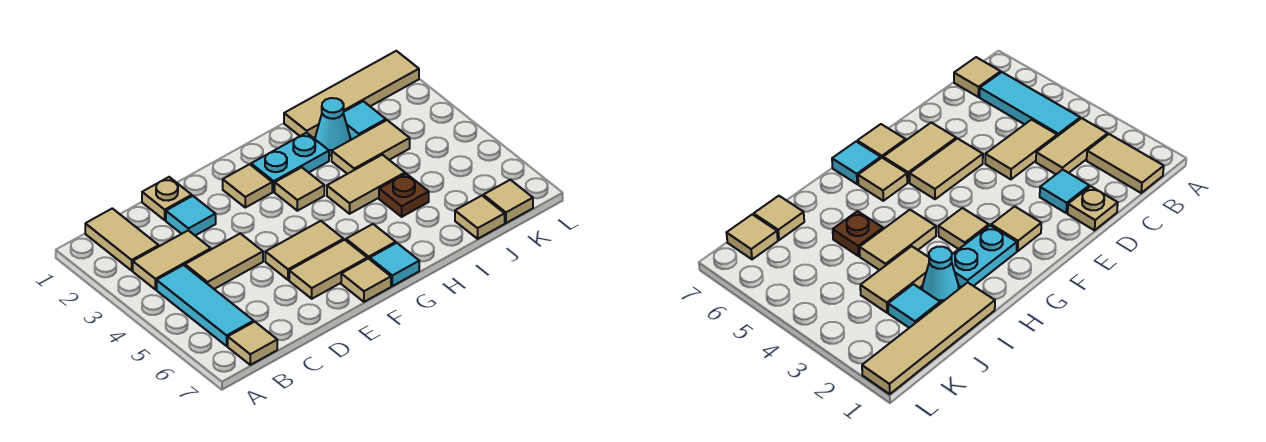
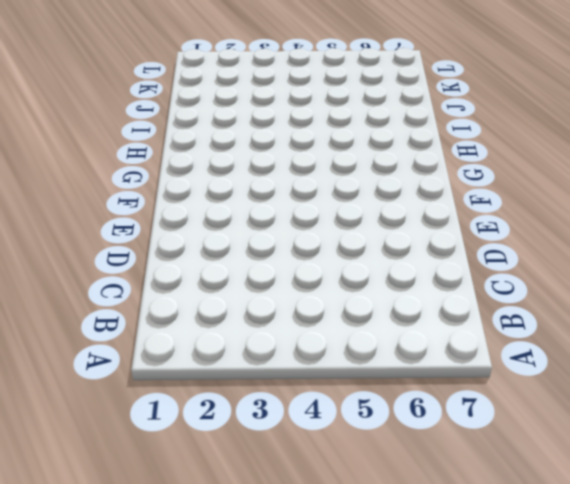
none -> tan 1x2 tile [85,208,159,270]
none -> tan 1x2 tile [133,230,211,290]
none -> cyan 1x3 tile [157,265,254,346]

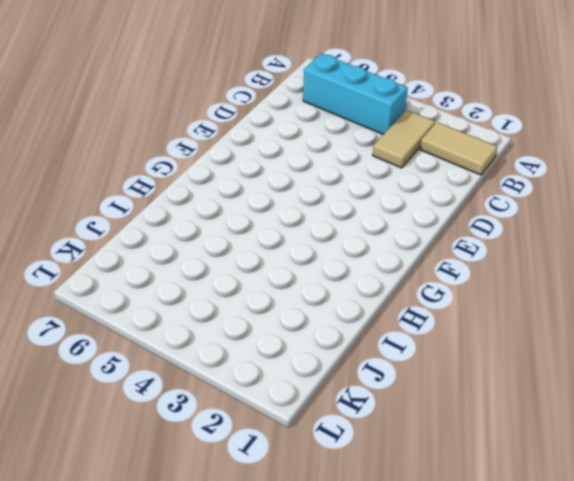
cyan 1x3 brick [303,53,408,135] -> cyan 1x3 tile [157,265,254,346]
none -> tan 1x1 tile [228,322,277,365]
none -> tan 1x2 tile [185,233,263,289]
none -> tan 1x1 plate [142,177,192,220]

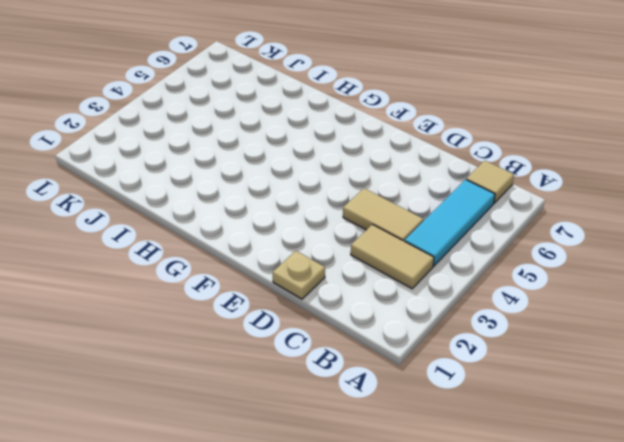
none -> tan 1x2 tile [85,208,159,270]
none -> cyan 1x1 tile [166,196,216,235]
none -> tan 1x2 tile [265,221,344,280]

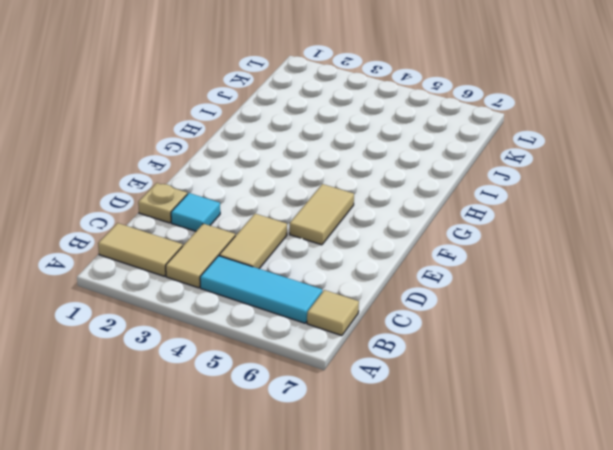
none -> tan 1x2 tile [289,240,367,299]
none -> tan 1x1 tile [223,164,272,208]
none -> tan 1x1 tile [341,259,391,302]

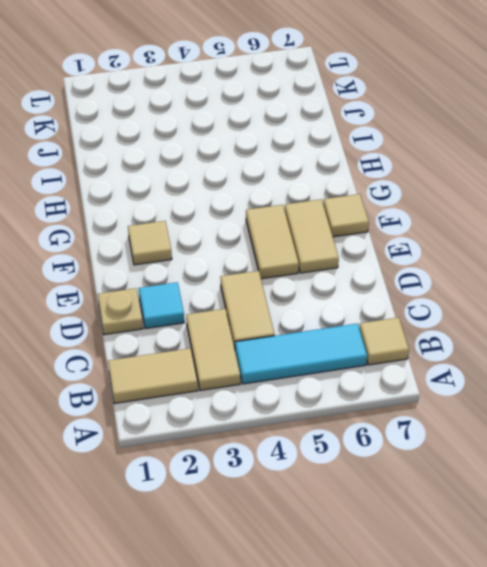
none -> cyan 1x2 plate [251,133,329,192]
none -> tan 1x1 tile [275,167,324,211]
none -> tan 1x1 tile [346,224,396,259]

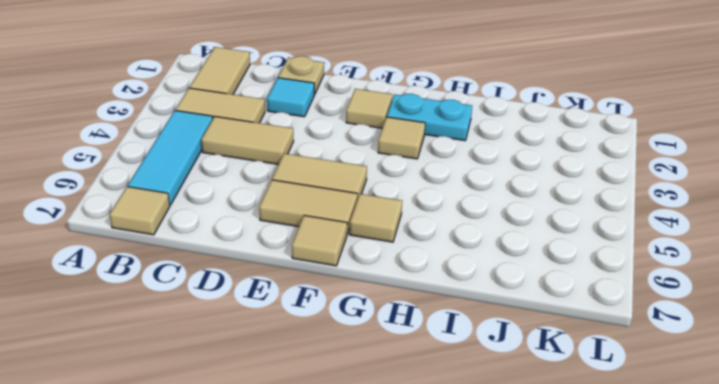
none -> cyan 1x1 tile [370,243,419,286]
none -> tan 1x2 tile [327,155,405,214]
none -> tan 1x4 tile [284,51,419,138]

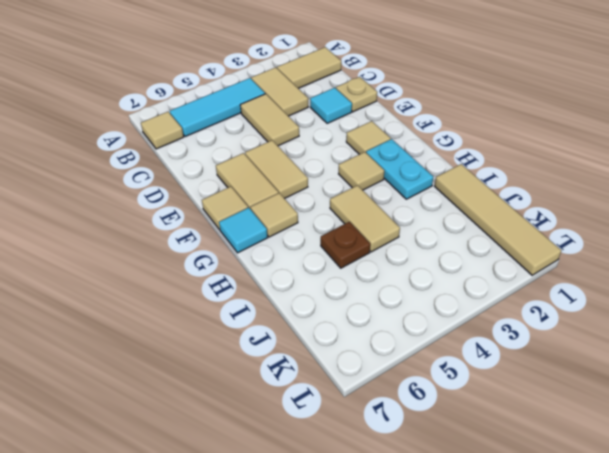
none -> cyan 1x1 cone [315,98,350,156]
none -> tan 1x2 tile [332,120,410,174]
none -> cyan 1x1 tile [343,101,386,139]

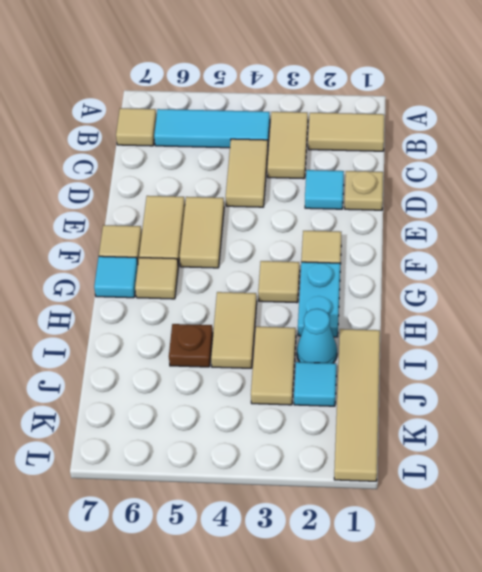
none -> tan 1x1 tile [455,196,505,239]
none -> tan 1x1 tile [483,180,533,223]

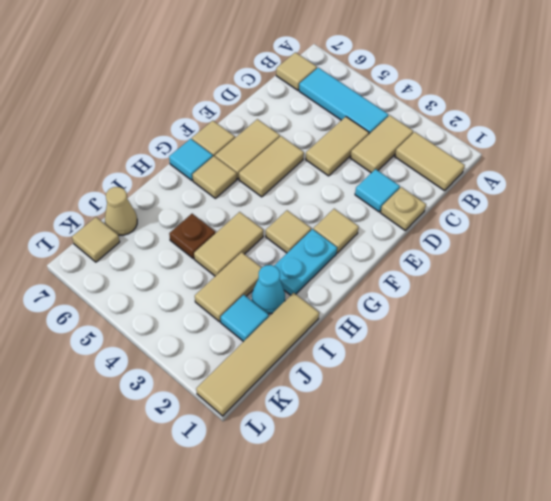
tan 1x1 cone [105,187,137,235] -> tan 1x1 tile [455,196,505,239]

